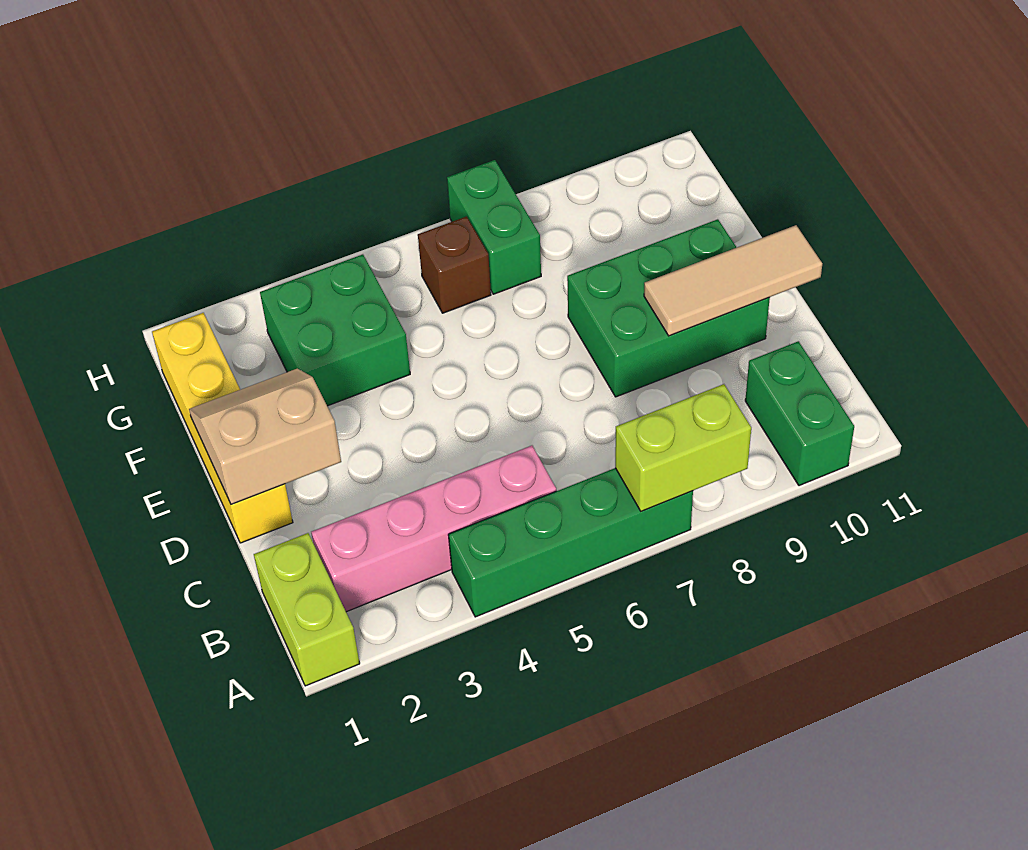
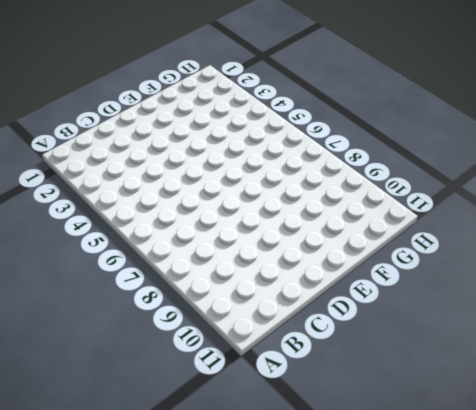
none -> lime 1x2 brick [254,533,360,686]
none -> green 1x4 brick [448,468,693,617]
none -> green 1x2 brick [745,341,854,486]

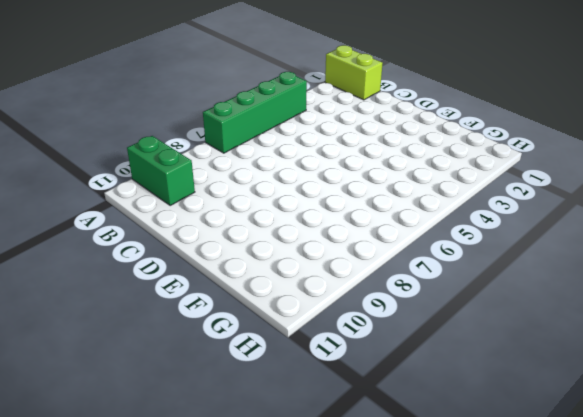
none -> pink 1x4 brick [311,445,556,612]
none -> yellow 1x4 brick [152,313,293,543]
none -> green 2x3 brick [567,219,770,397]

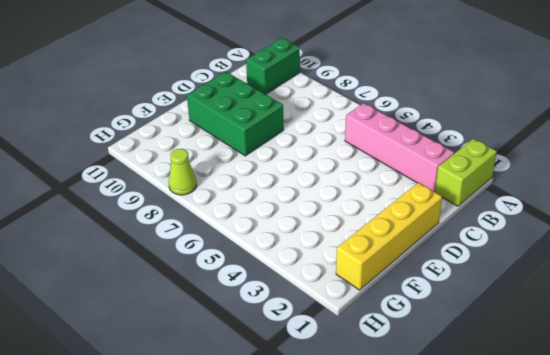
lime 1x1 cone [169,149,197,195] -> none
none -> green 1x4 brick [448,468,693,617]
none -> green 2x2 brick [260,254,410,406]
none -> brown 1x1 brick [418,217,491,313]

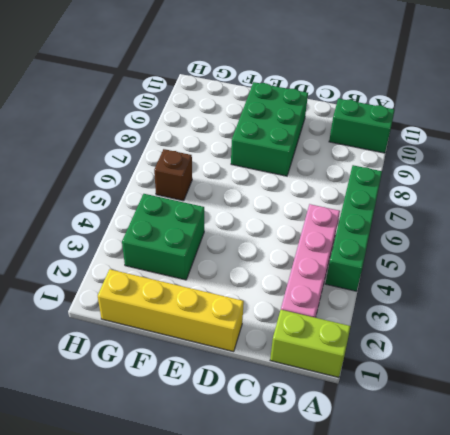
none -> green 1x2 brick [447,160,541,294]
none -> lime 1x2 brick [615,384,751,511]
none -> tan 2x2 slope [189,369,341,504]

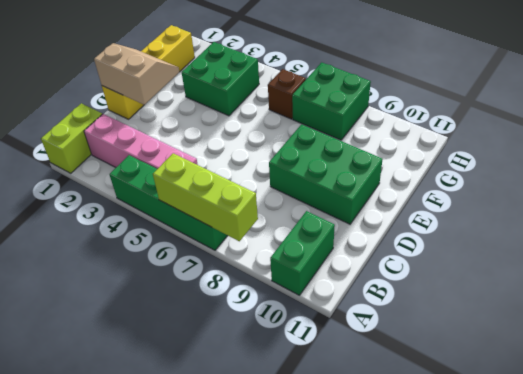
lime 1x3 brick [153,153,258,241] -> lime 1x2 brick [615,384,751,511]
green 2x2 brick [292,62,371,140] -> green 1x2 brick [447,160,541,294]
none -> tan 1x3 tile [644,225,822,336]

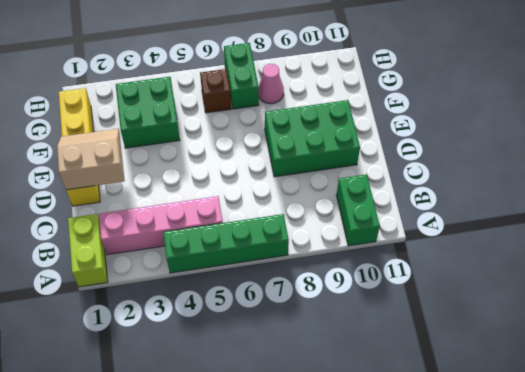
pink 1x1 cone [259,64,284,104] -> none
none -> lime 1x2 brick [615,384,751,511]
none -> tan 1x3 tile [644,225,822,336]

